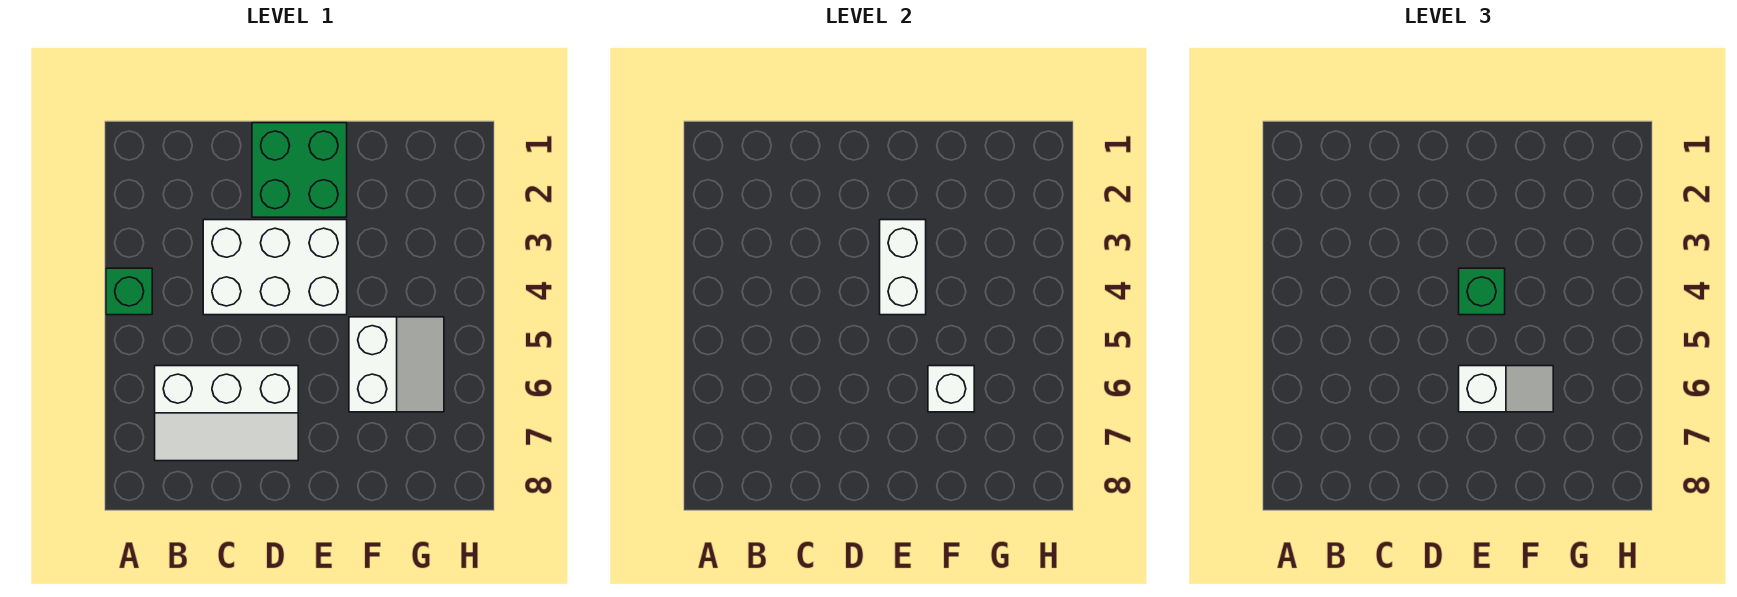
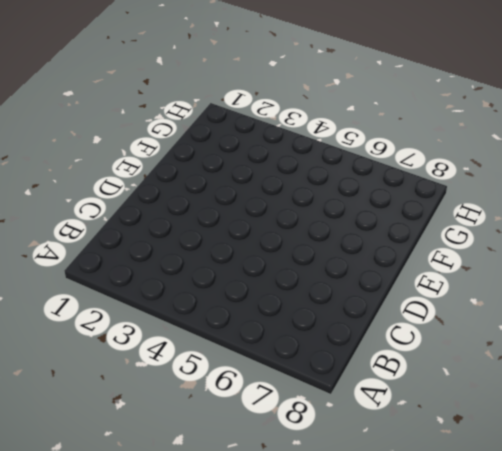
none -> green 1x1 brick [106,268,152,315]
none -> white 2x3 slope [155,366,298,461]

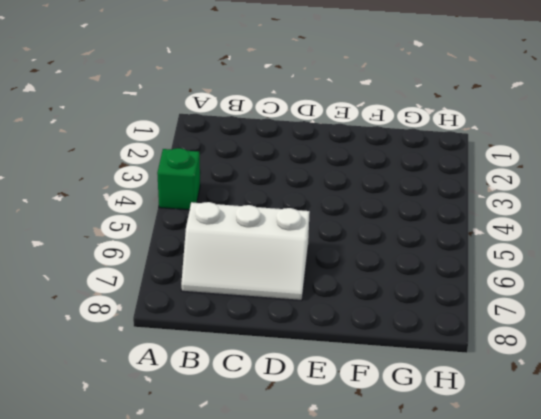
none -> white 2x3 brick [203,220,347,315]
none -> green 2x2 brick [252,123,347,217]

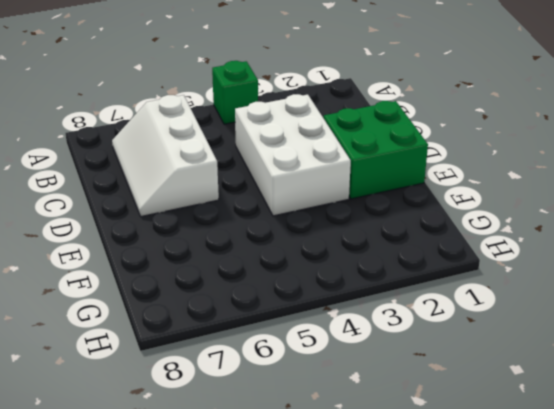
none -> white 2x2 slope [349,317,444,412]
none -> white 1x2 brick [880,220,926,315]

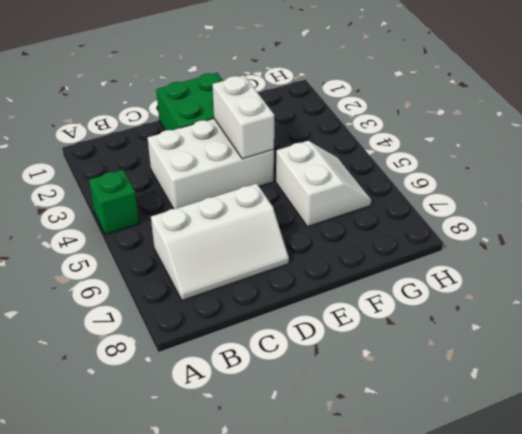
none -> white 1x1 brick [928,366,974,412]
none -> green 1x1 brick [1459,268,1505,315]

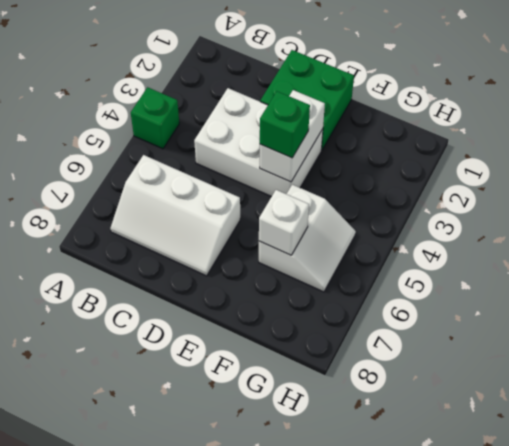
none -> white 1x2 slope [1459,366,1553,412]

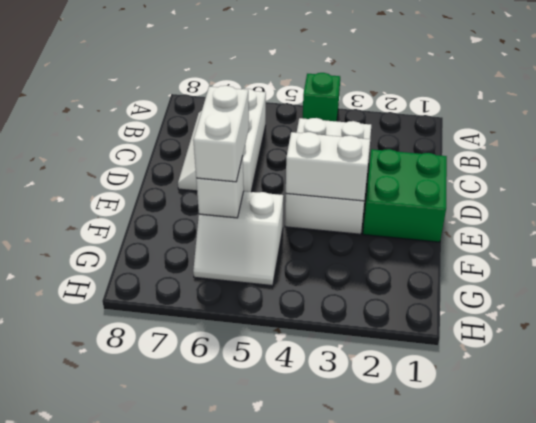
white 1x2 brick [193,86,249,182] -> white 1x2 slope [1459,366,1553,412]
none -> green 1x1 brick [1459,268,1505,315]

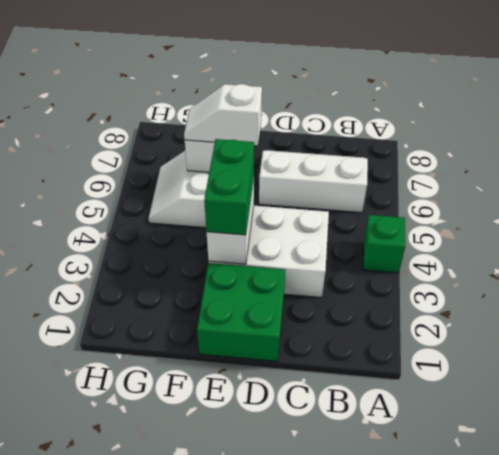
green 1x2 brick [204,139,254,235] -> green 1x1 brick [1459,268,1505,315]

